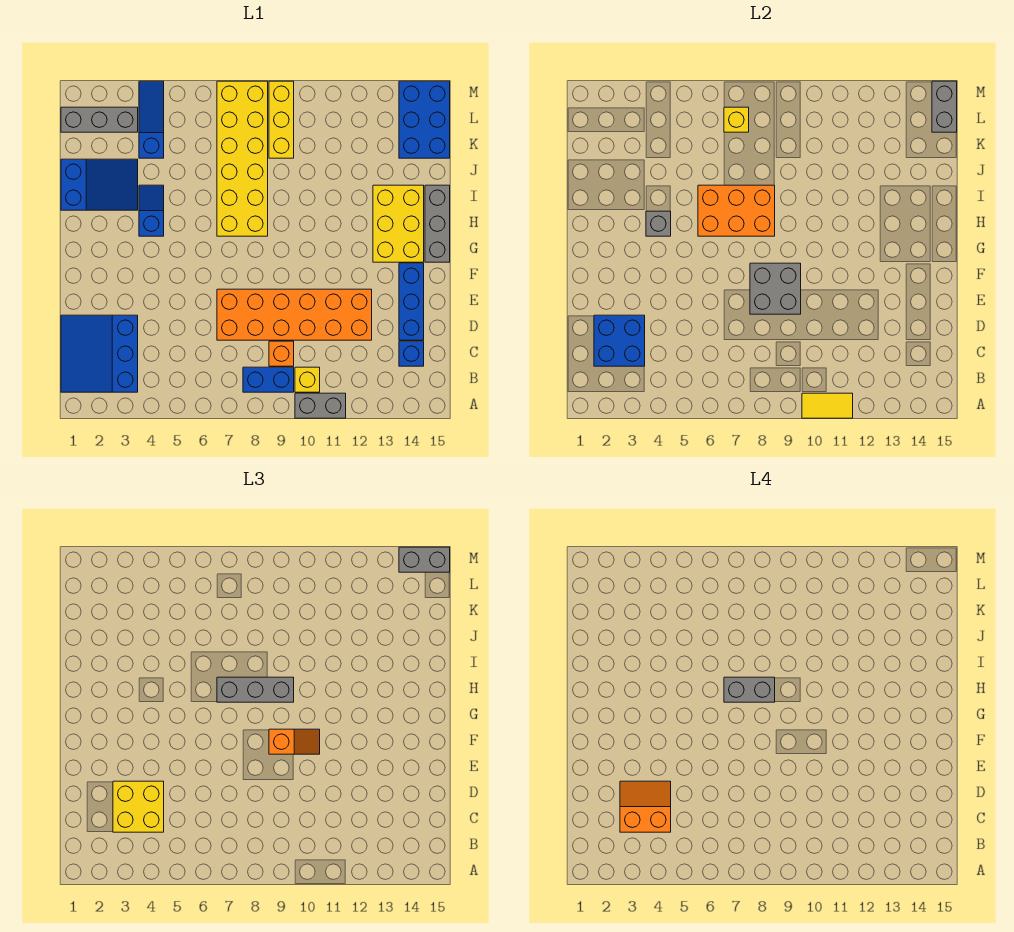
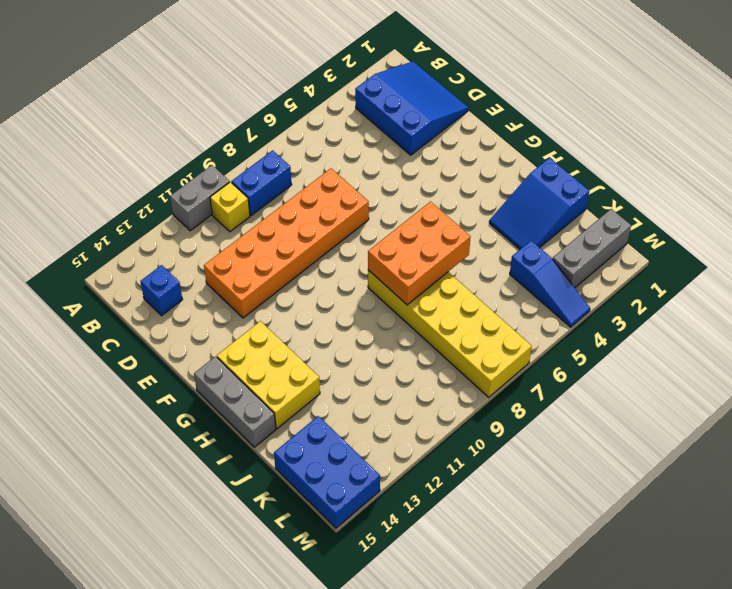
none -> orange 1x1 brick [269,341,294,366]
none -> blue 1x3 brick [399,263,424,340]
none -> blue 1x2 slope [139,185,164,236]
none -> yellow 1x3 brick [269,81,294,158]

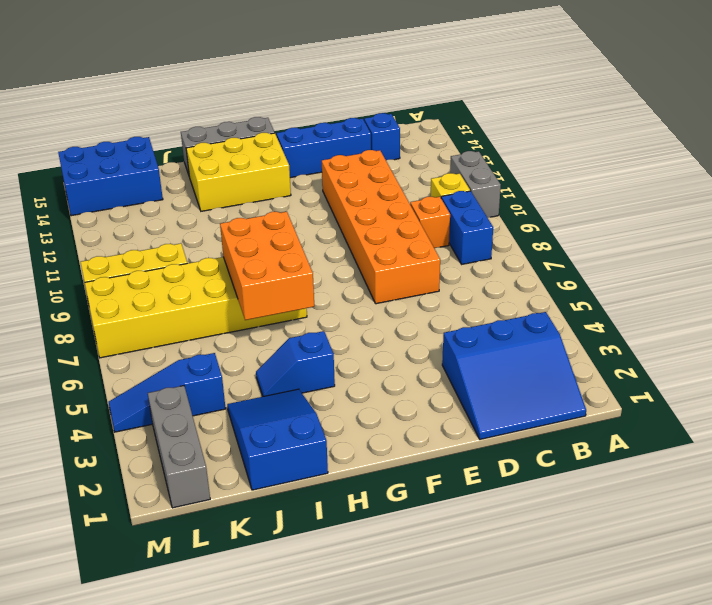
none -> yellow 1x2 tile [802,393,853,418]
none -> blue 2x2 brick [594,315,645,366]
none -> grey 2x2 brick [750,263,801,314]
none -> grey 1x1 brick [646,211,671,236]

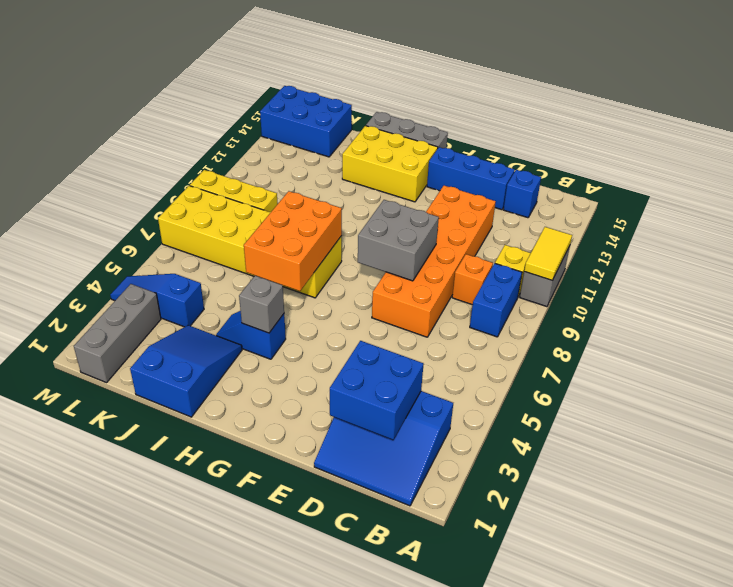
none -> yellow 1x1 brick [724,107,749,132]
none -> grey 1x2 brick [932,81,957,132]
none -> yellow 2x2 brick [113,781,164,832]
none -> orange 1x2 slope [269,729,320,754]

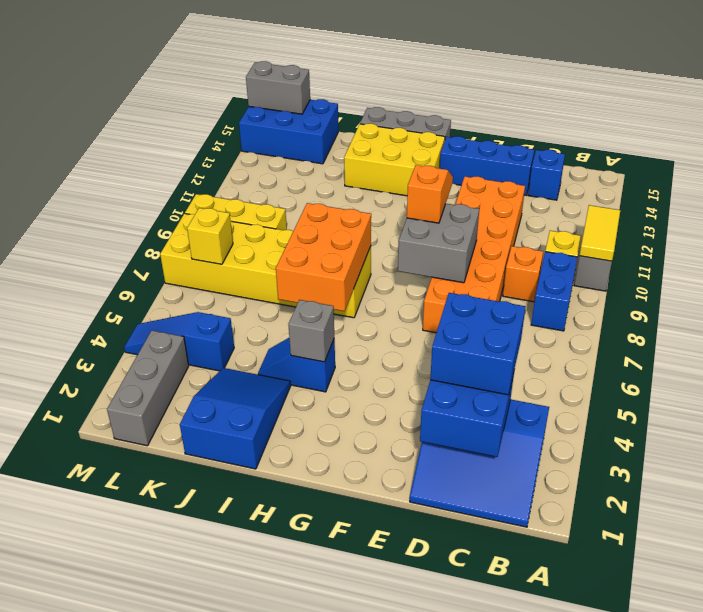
blue 2x2 brick [430,293,526,395] -> yellow 2x2 brick [113,781,164,832]
none -> grey 1x3 brick [217,677,294,702]
none -> grey 1x2 brick [399,547,450,572]
none -> orange 2x2 slope [620,781,671,832]
none -> grey 1x2 brick [724,677,775,702]

